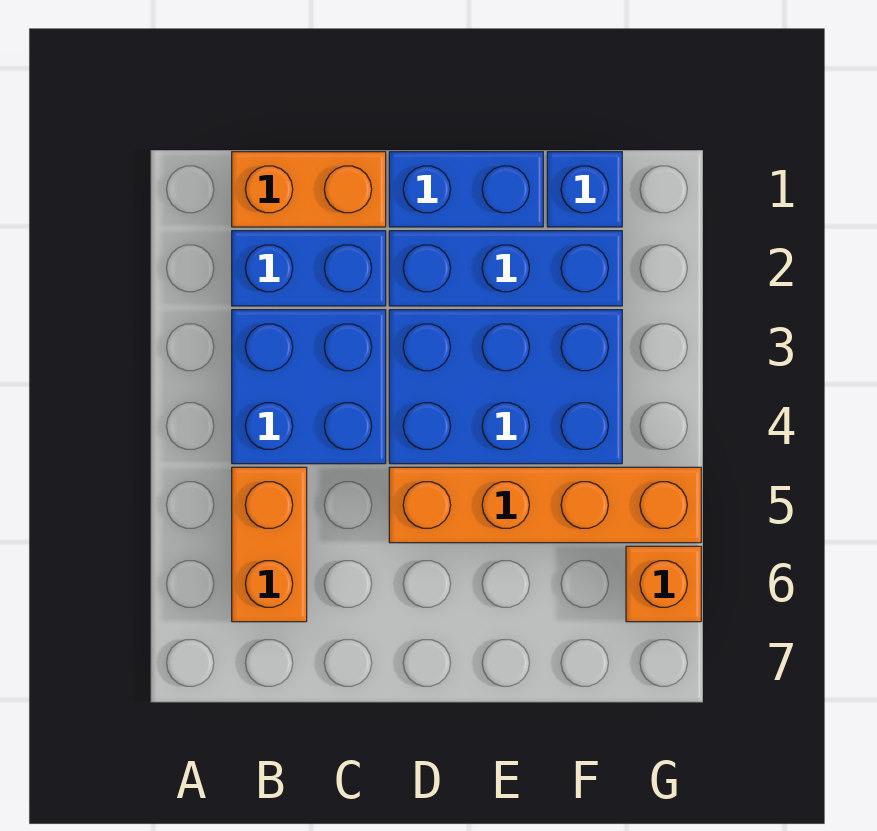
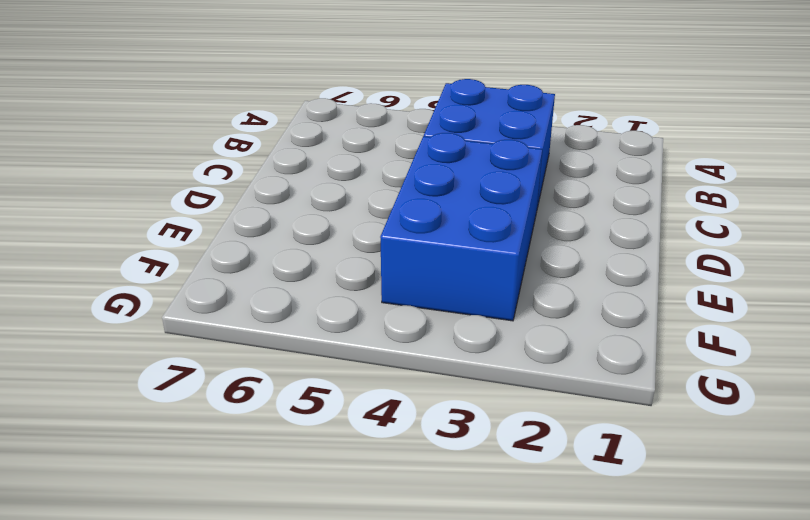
none -> orange 1x2 brick [232,152,386,227]
none -> blue 1x2 brick [232,231,386,306]

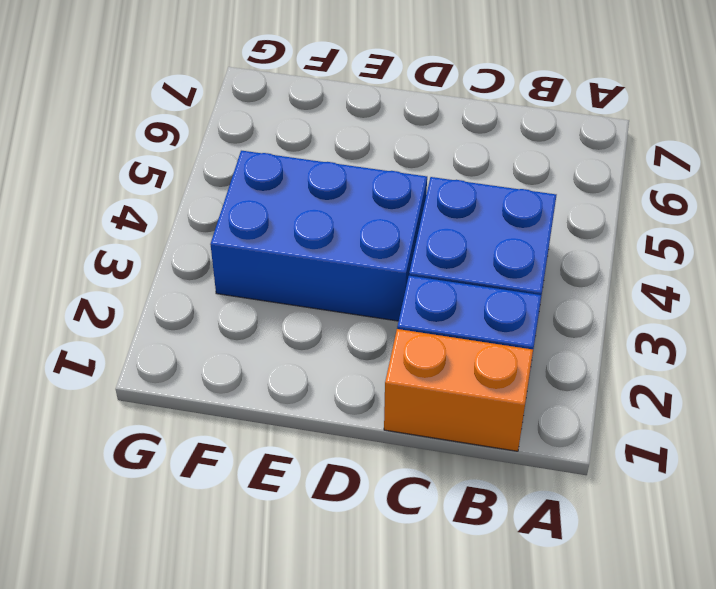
none -> orange 1x2 brick [232,467,307,622]
none -> blue 1x2 brick [389,152,543,227]

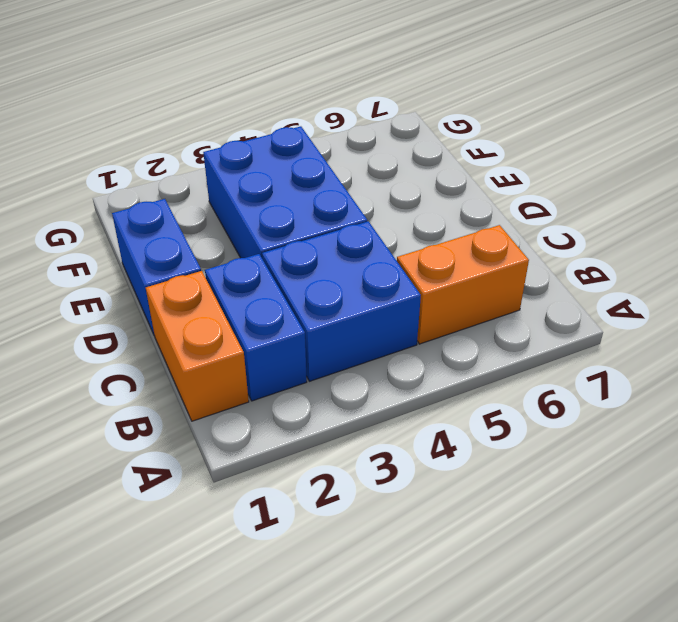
none -> blue 1x3 brick [389,231,622,306]
none -> orange 1x4 brick [389,467,701,543]

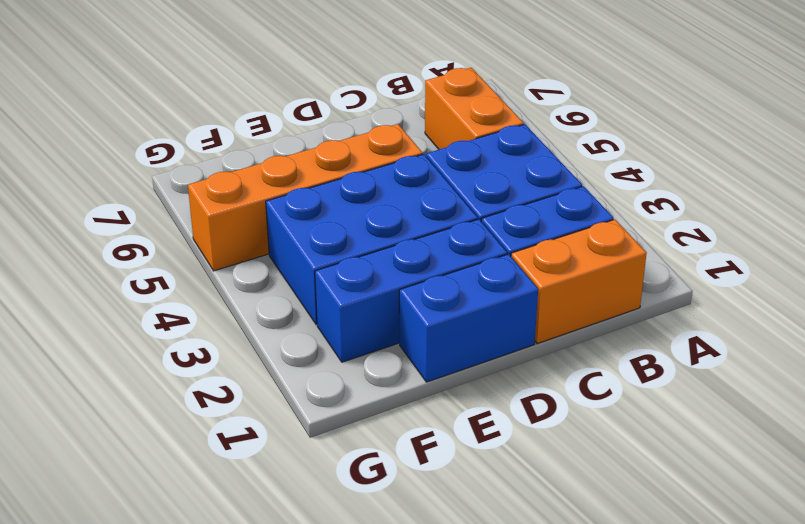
none -> blue 1x1 brick [547,152,622,227]
none -> orange 1x1 brick [626,546,701,622]

